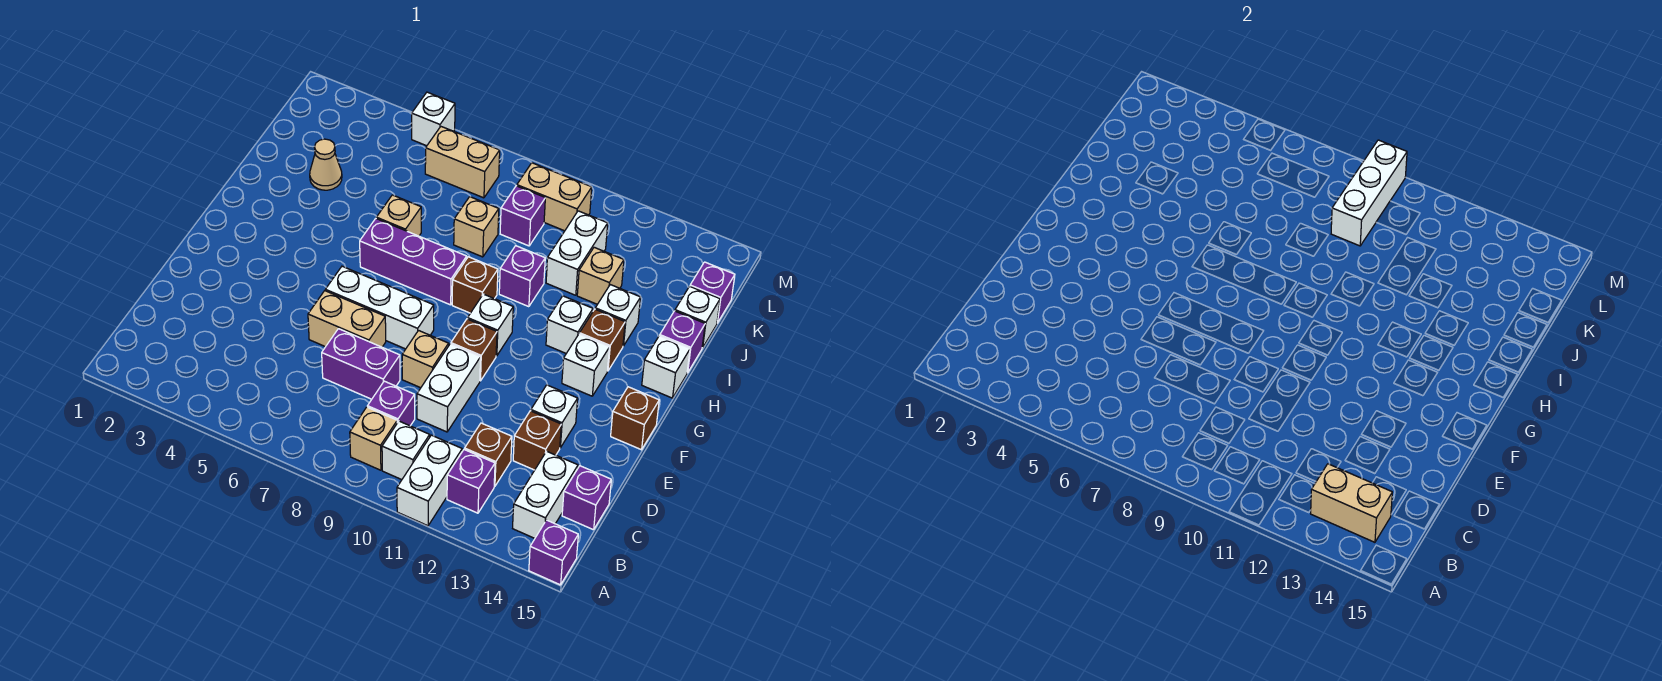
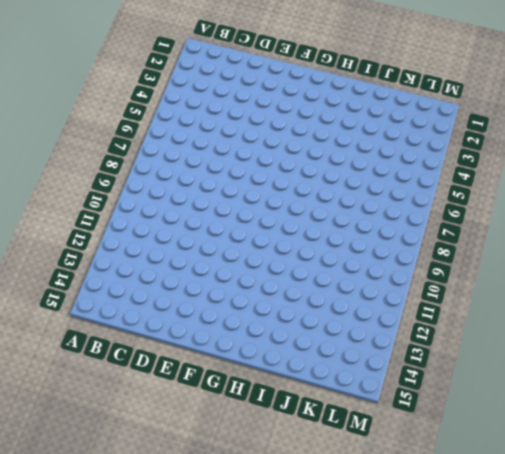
none -> white 1x2 brick [397,435,462,526]
none -> purple 1x1 brick [529,520,578,585]
none -> tan 1x1 brick [350,407,397,470]
none -> white 1x1 brick [382,421,430,480]

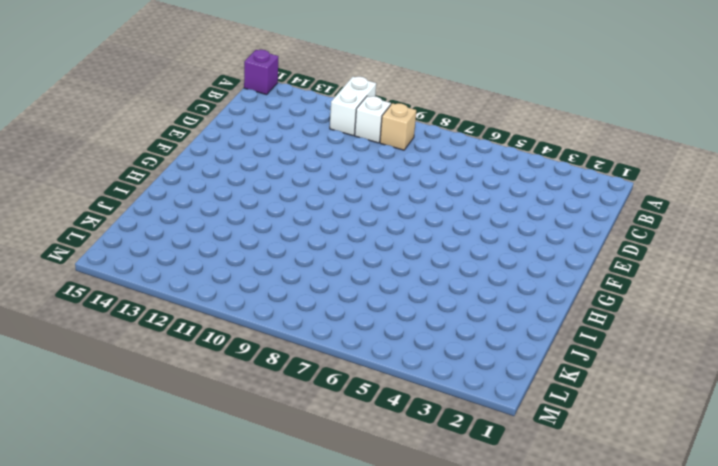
none -> purple 1x1 brick [447,449,495,513]
none -> white 1x2 brick [513,451,578,538]
none -> purple 1x1 brick [367,381,415,426]
none -> brown 1x1 brick [465,423,512,486]

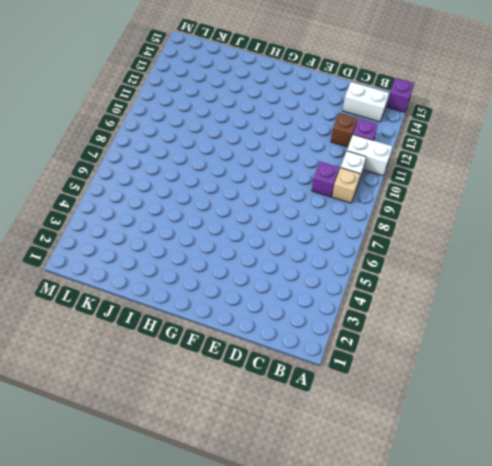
none -> purple 1x1 brick [562,466,611,530]
none -> purple 1x2 brick [322,329,400,399]
none -> white 1x2 brick [417,344,480,432]
none -> brown 1x1 brick [513,411,561,470]

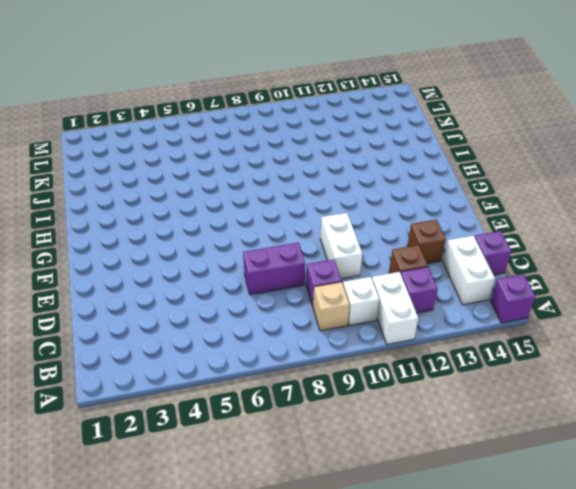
none -> tan 1x2 brick [308,291,386,347]
none -> tan 1x1 brick [402,331,449,388]
none -> white 1x1 brick [531,385,578,448]
none -> white 1x3 brick [325,266,434,349]

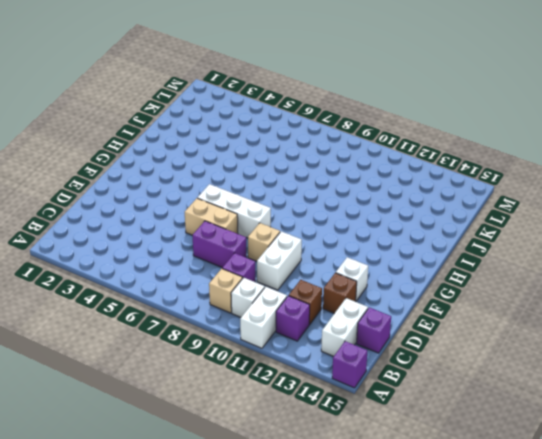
none -> brown 1x1 brick [451,319,497,381]
none -> brown 1x1 brick [611,387,659,450]
none -> white 1x1 brick [468,294,513,356]
none -> white 1x1 brick [562,334,609,396]

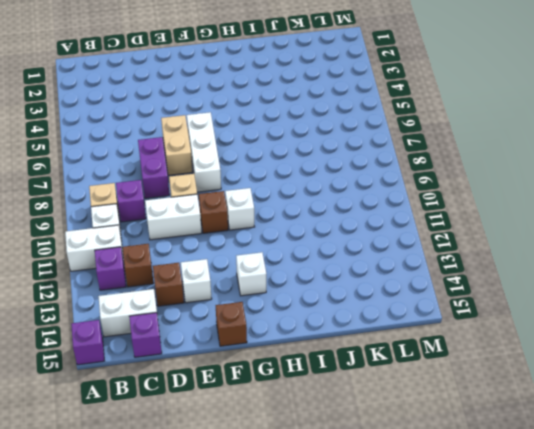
none -> purple 1x3 brick [360,219,467,305]
none -> brown 1x1 brick [452,257,498,313]
none -> white 1x1 brick [546,296,593,353]
none -> brown 1x1 brick [580,309,625,371]

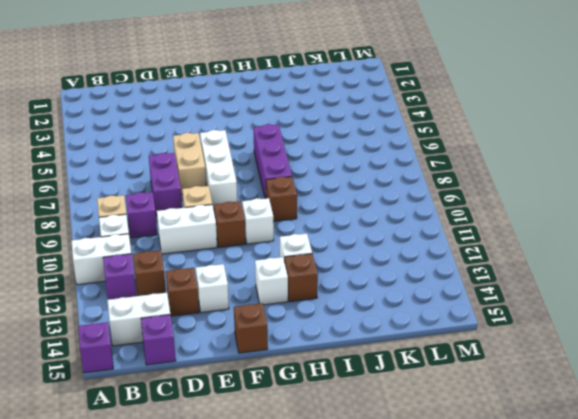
none -> white 1x1 brick [642,336,690,398]
none -> tan 1x1 brick [376,195,421,236]
none -> purple 1x1 brick [499,246,545,307]
none -> white 1x1 brick [595,285,641,346]

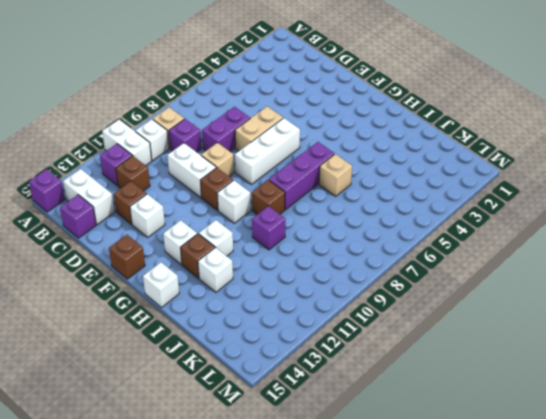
none -> purple 1x1 brick [660,311,705,373]
none -> tan 1x1 cone [310,139,342,190]
none -> tan 1x1 brick [454,197,499,257]
none -> white 1x2 brick [546,211,608,295]

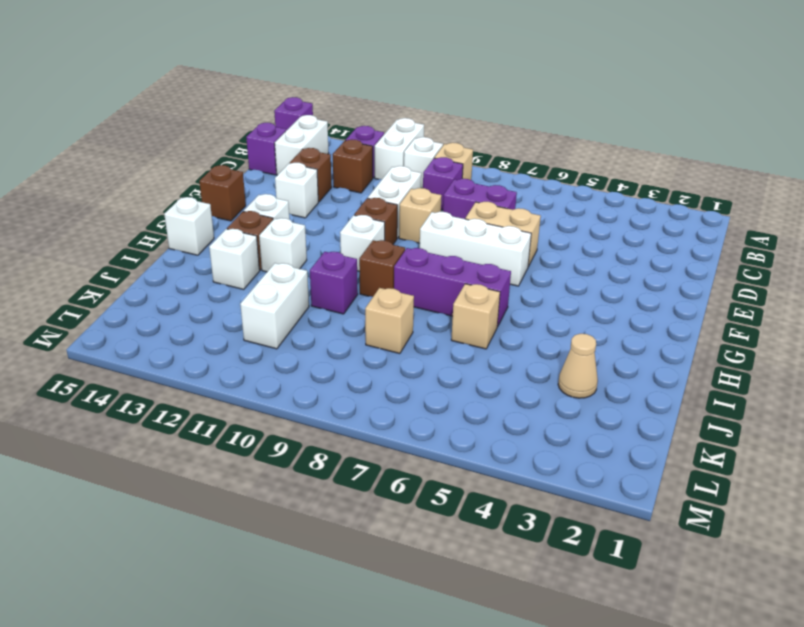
none -> purple 1x1 brick [660,311,705,373]
none -> tan 1x1 brick [577,247,624,304]
none -> white 1x1 brick [675,286,720,348]
none -> purple 1x1 brick [500,186,545,246]

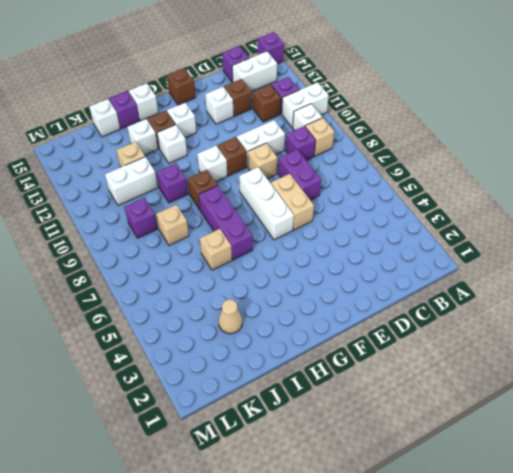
none -> purple 1x1 brick [690,262,735,323]
none -> tan 1x2 brick [425,127,500,198]
none -> tan 1x2 brick [517,163,592,231]
none -> white 1x1 brick [412,92,455,146]

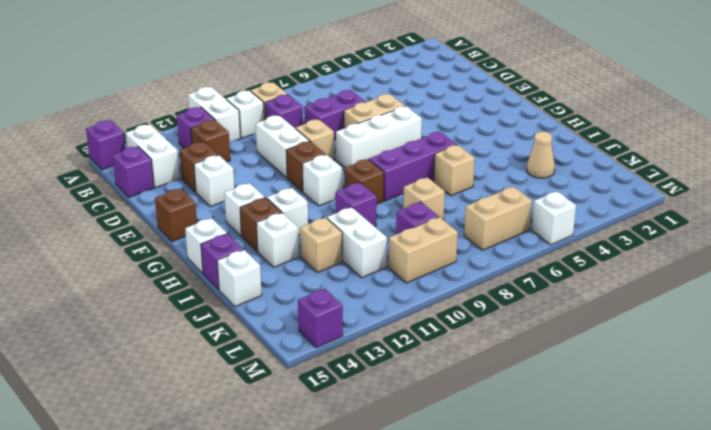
purple 1x1 brick [298,289,343,348] -> purple 1x1 brick moved to [690,262,735,323]
none -> tan 1x2 brick [1311,464,1392,542]
none -> white 1x3 brick [1331,140,1407,246]

